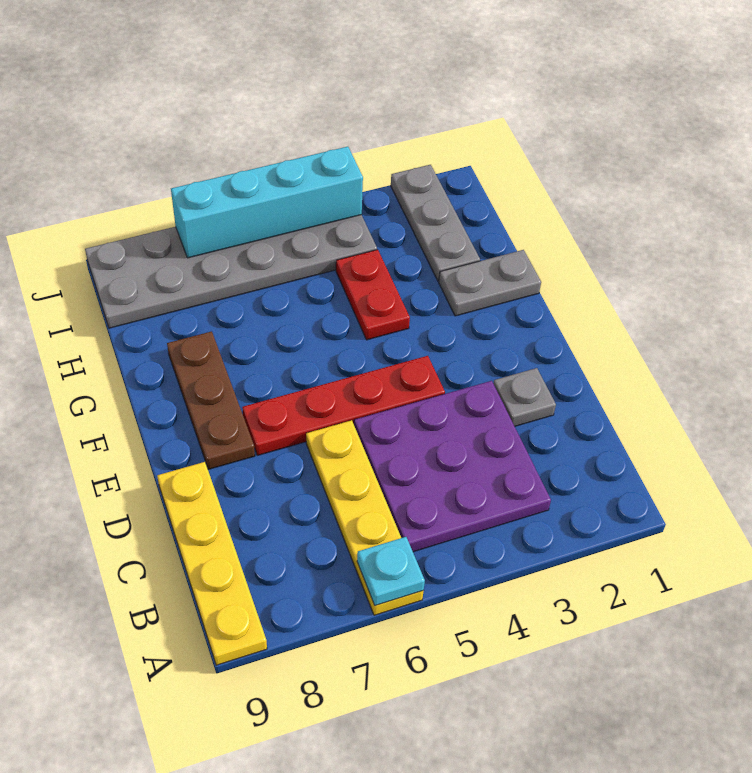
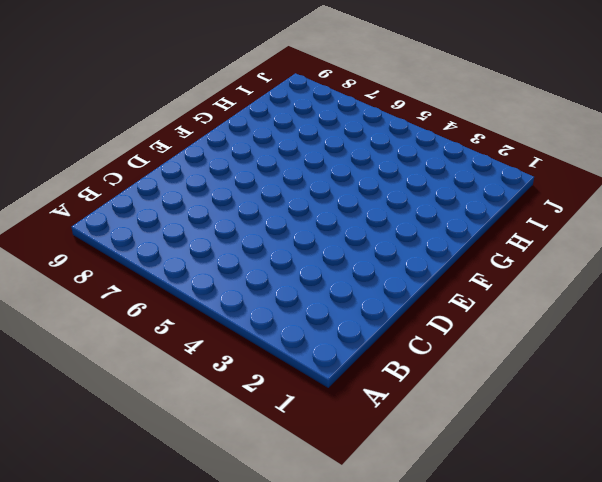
none -> yellow 1x4 plate [306,420,423,615]
none -> yellow 1x4 plate [157,462,267,665]
none -> purple 3x3 plate [354,381,551,552]

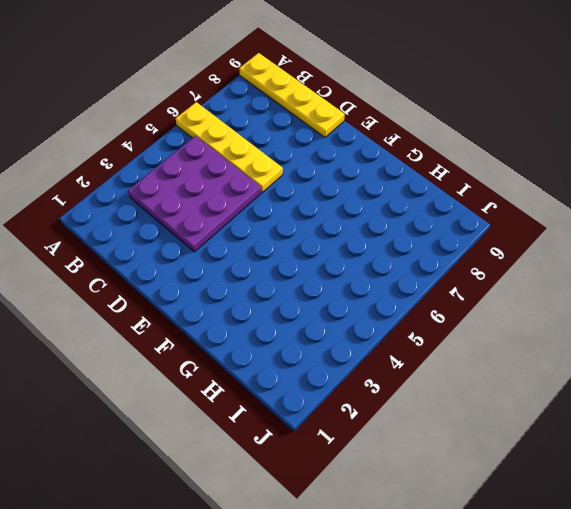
none -> grey 1x1 plate [493,368,556,426]
none -> red 1x4 plate [242,356,445,456]
none -> brown 1x3 plate [167,331,255,469]

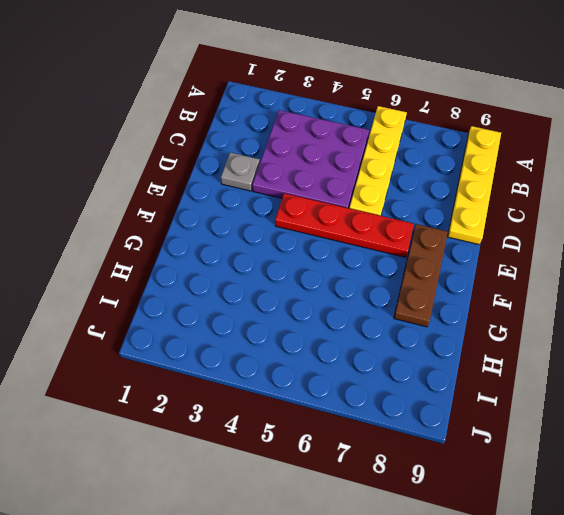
none -> grey 1x2 plate [439,250,541,316]
none -> red 1x2 plate [336,250,410,340]
none -> grey 1x3 plate [391,165,480,281]

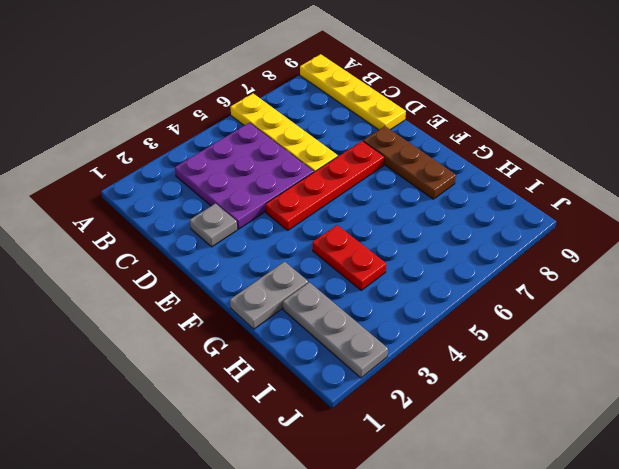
none -> grey 2x6 plate [85,215,377,328]
none -> cyan 1x1 plate [357,537,425,606]
none -> cyan 1x4 brick [171,147,363,258]

